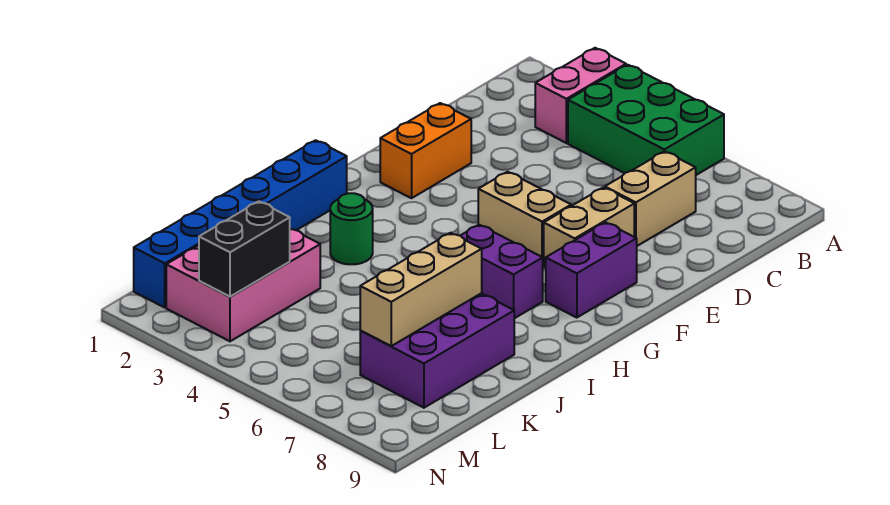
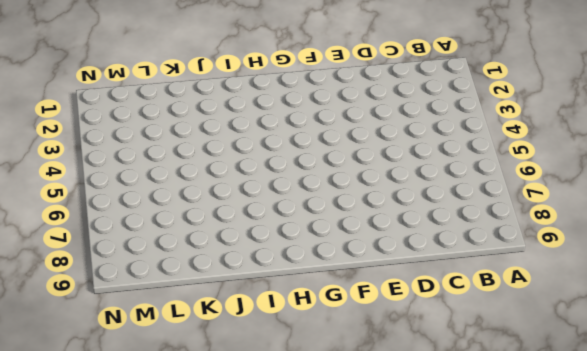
none -> pink 1x2 brick [535,48,626,143]
none -> green 2x3 brick [568,65,724,175]
none -> tan 1x2 brick [605,151,696,246]

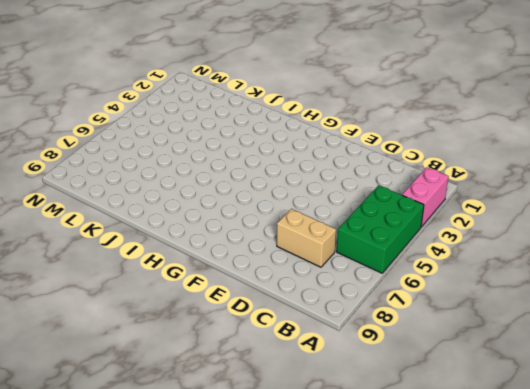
pink 1x2 brick [402,167,449,227] -> pink 1x2 brick turned to [535,48,626,143]
none -> orange 1x2 brick [380,103,471,198]
none -> tan 1x2 brick [544,187,634,268]
none -> tan 1x2 brick [478,172,571,265]

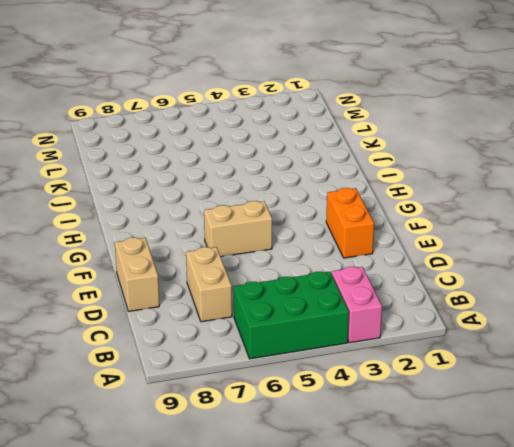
tan 1x2 brick [115,238,159,311] -> tan 1x2 brick moved to [544,187,634,268]
none -> purple 1x2 brick [546,222,637,318]
none -> blue 1x6 brick [134,140,347,307]
none -> purple 1x2 brick [460,225,543,318]

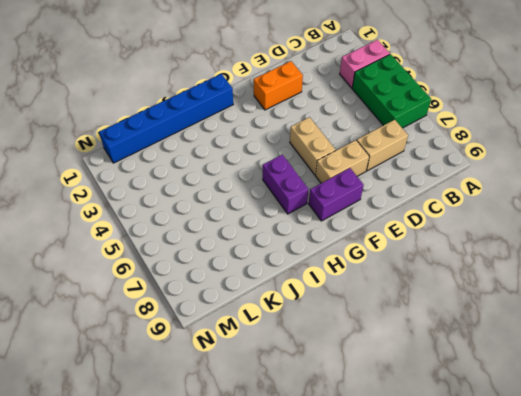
none -> green 1x1 round brick [330,193,373,264]
none -> purple 2x3 brick [360,293,514,408]
none -> pink 2x3 brick [166,229,320,341]

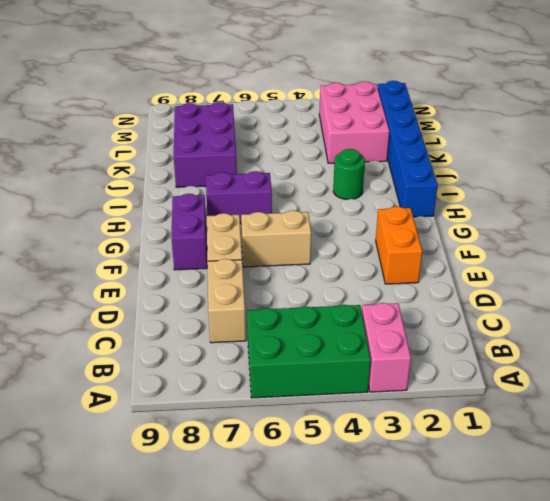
none -> tan 1x3 brick [360,233,482,346]
none -> black 1x2 brick [199,201,290,297]

